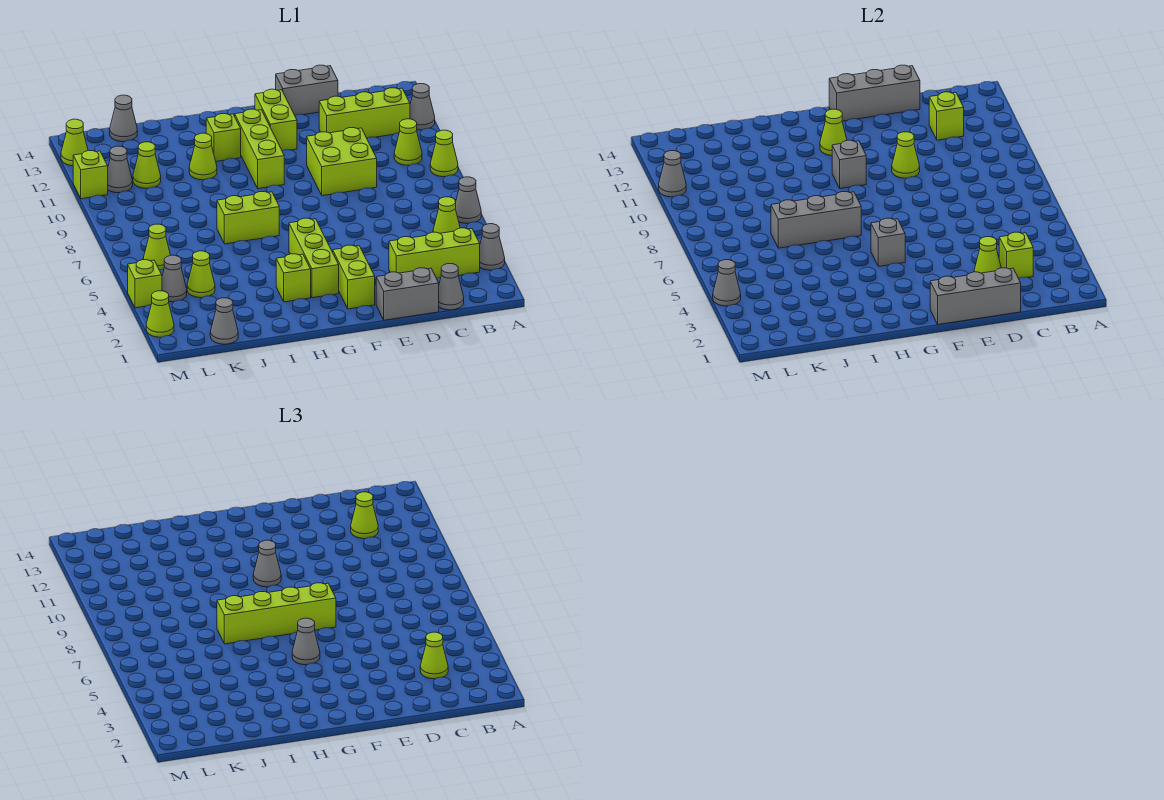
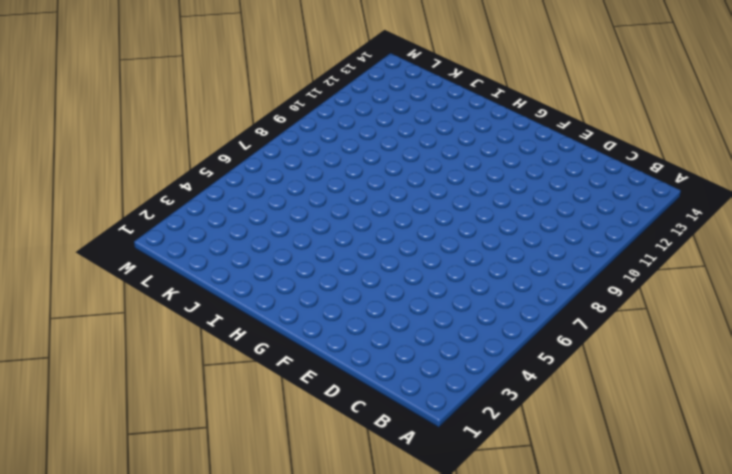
none -> grey 1x1 cone [480,224,505,270]
none -> grey 1x1 cone [455,177,481,224]
none -> lime 1x1 cone [430,130,458,177]
none -> grey 1x1 cone [410,84,435,130]

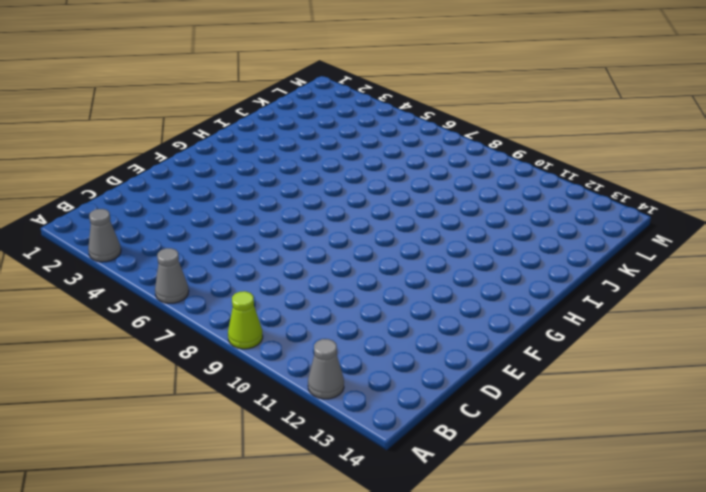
none -> lime 1x3 brick [389,228,480,278]
none -> lime 1x1 cone [433,197,460,233]
none -> lime 1x1 cone [394,119,422,165]
none -> lime 1x3 brick [319,88,410,138]

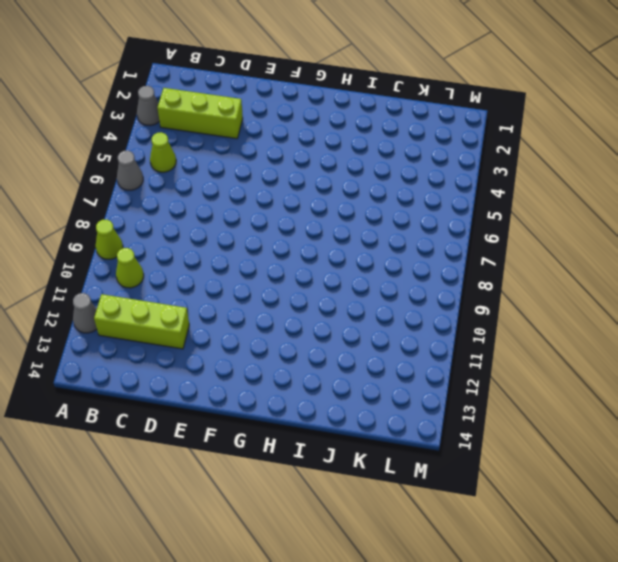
none -> grey 1x1 cone [439,264,464,310]
none -> grey 1x2 brick [376,268,439,320]
none -> lime 2x2 brick [307,128,377,196]
none -> grey 1x2 brick [276,65,338,115]

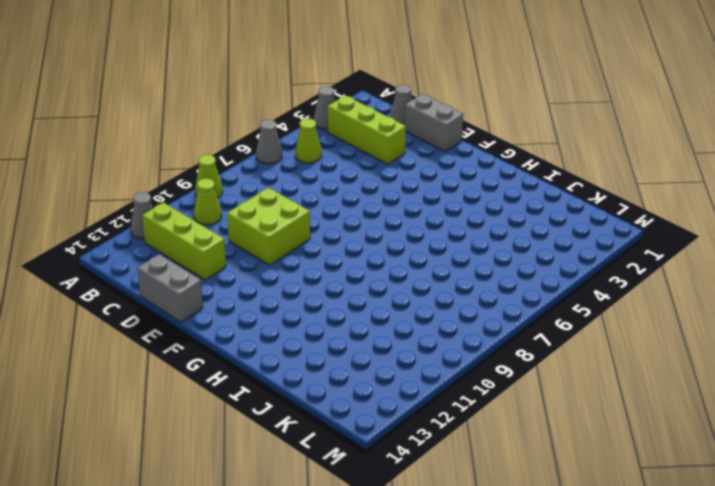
none -> lime 1x2 brick [333,245,375,309]
none -> lime 1x2 brick [255,89,297,151]
none -> lime 1x3 brick [289,218,339,298]
none -> lime 1x3 brick [235,109,284,189]

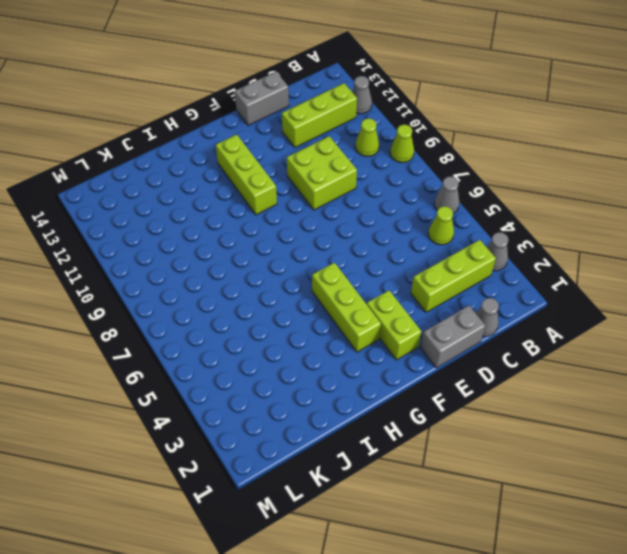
none -> lime 1x2 brick [255,89,297,151]
none -> lime 1x1 brick [276,254,311,302]
none -> lime 1x2 brick [217,191,279,244]
none -> lime 1x1 brick [206,114,241,161]

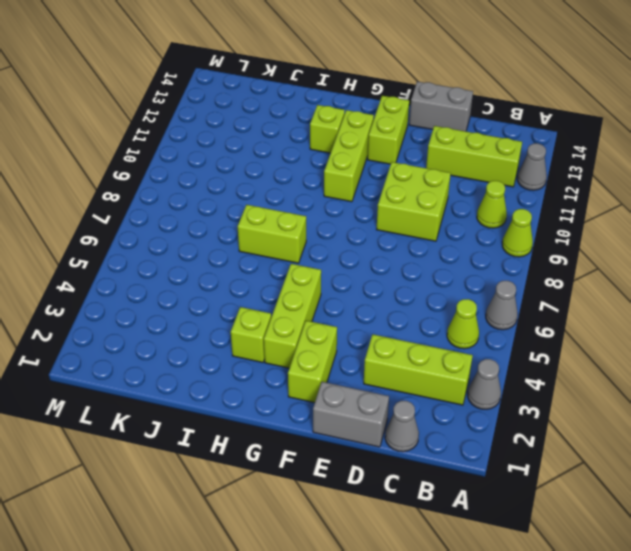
none -> lime 1x1 cone [189,133,217,180]
none -> grey 1x1 cone [210,298,238,344]
none -> lime 1x1 cone [187,251,215,298]
none -> lime 1x1 cone [133,142,161,188]

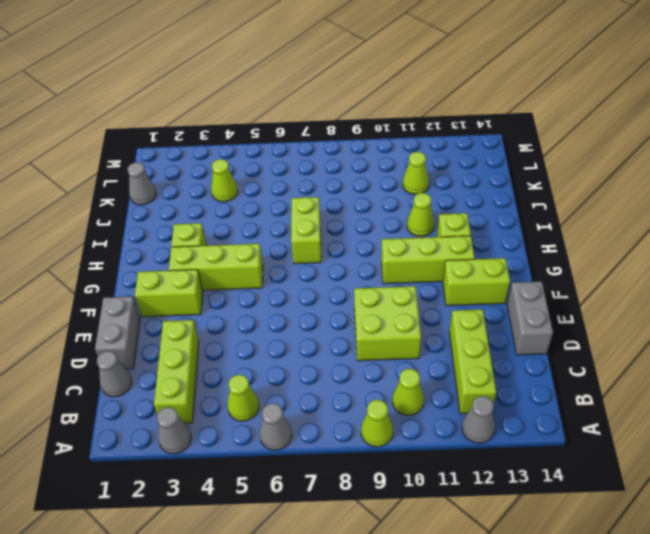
none -> grey 1x1 cone [110,95,137,142]
none -> grey 1x1 cone [162,255,187,302]
none -> lime 1x1 cone [143,224,170,270]
none -> grey 1x1 cone [108,146,133,193]

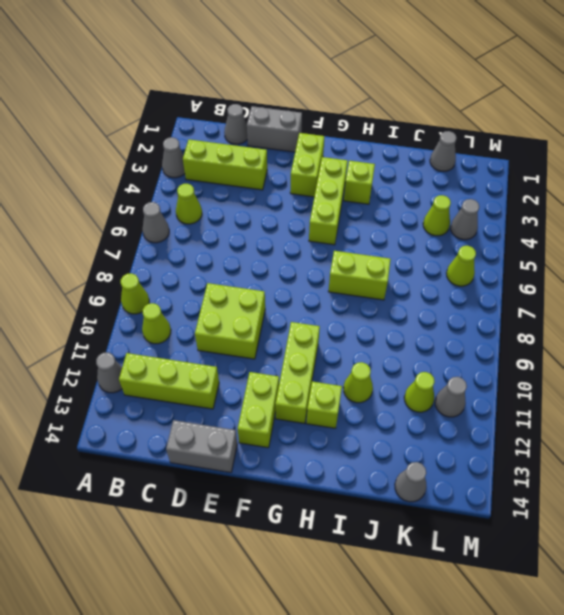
none -> lime 1x1 cone [146,291,174,337]
none -> lime 1x1 brick [128,260,162,308]
none -> lime 1x1 brick [73,151,108,199]
none -> lime 1x1 cone [61,119,88,166]

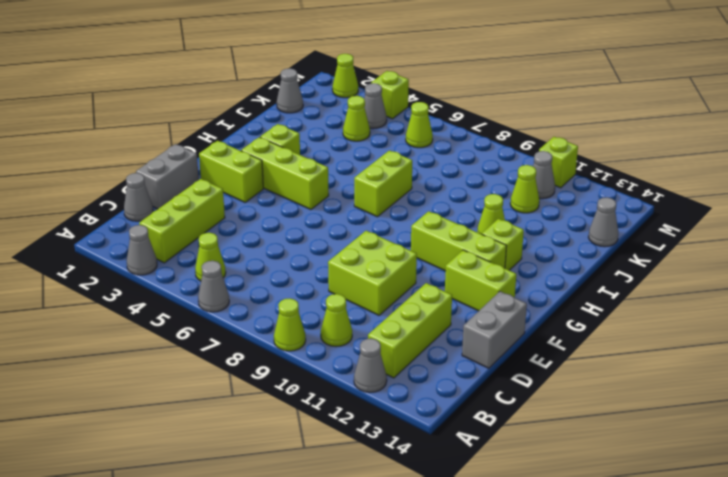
none -> lime 1x1 cone [61,119,88,166]
none -> lime 1x1 brick [999,232,1033,278]
none -> lime 1x1 brick [929,92,964,140]
none -> grey 1x3 brick [930,268,1021,325]

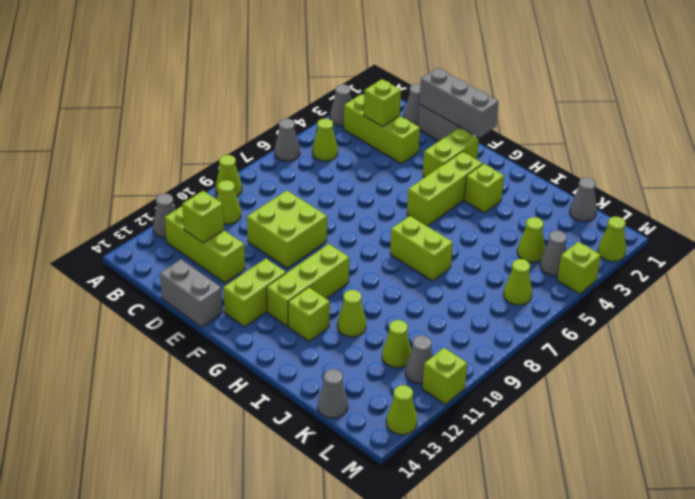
none -> lime 1x1 cone [974,237,1001,273]
none -> grey 1x3 brick [829,65,920,121]
none -> lime 1x1 cone [892,132,920,178]
none -> grey 1x1 brick [871,218,905,267]

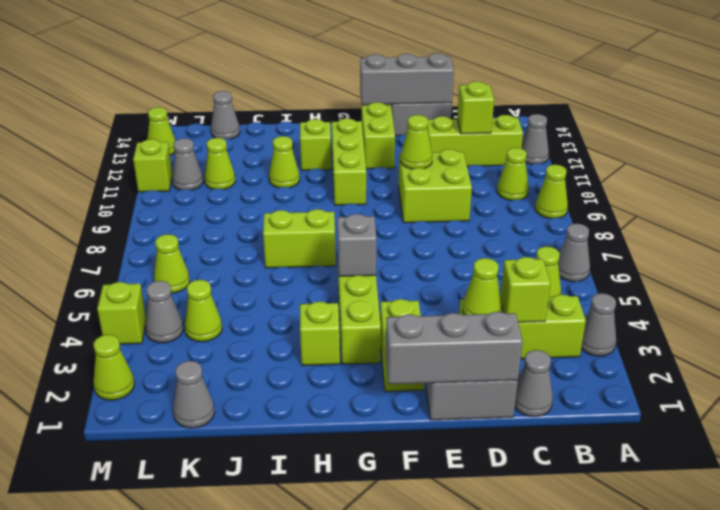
none -> grey 1x1 brick [832,140,866,189]
none -> lime 1x1 cone [820,109,847,156]
none -> grey 1x3 brick [771,191,861,248]
none -> grey 1x1 cone [713,260,741,306]

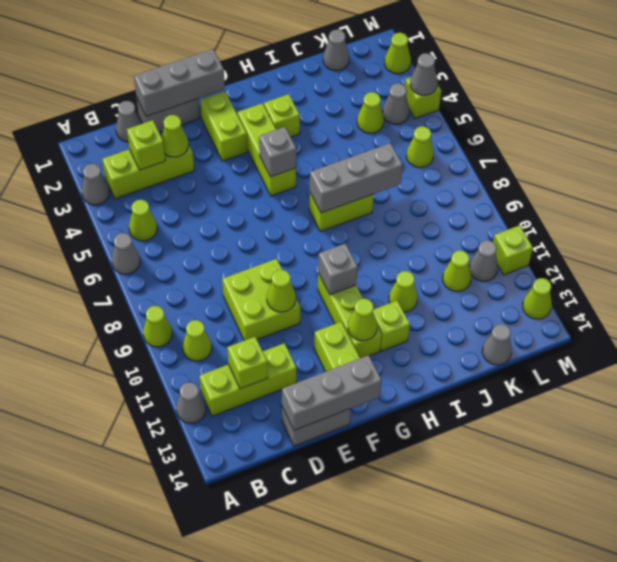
none -> grey 1x1 cone [659,151,686,197]
none -> lime 1x1 cone [420,632,448,679]
none -> lime 1x1 cone [351,492,378,539]
none -> lime 1x4 brick [217,583,336,644]

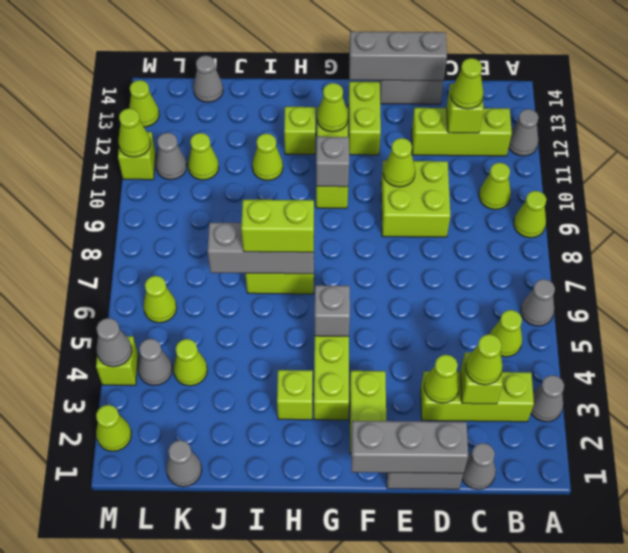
lime 1x2 brick [241,200,314,252] -> lime 1x4 brick [217,583,336,644]
lime 1x1 cone [118,108,150,157] -> grey 1x1 cone [659,151,686,197]
none -> grey 1x1 cone [292,618,320,665]
none -> grey 1x1 cone [253,540,281,587]

